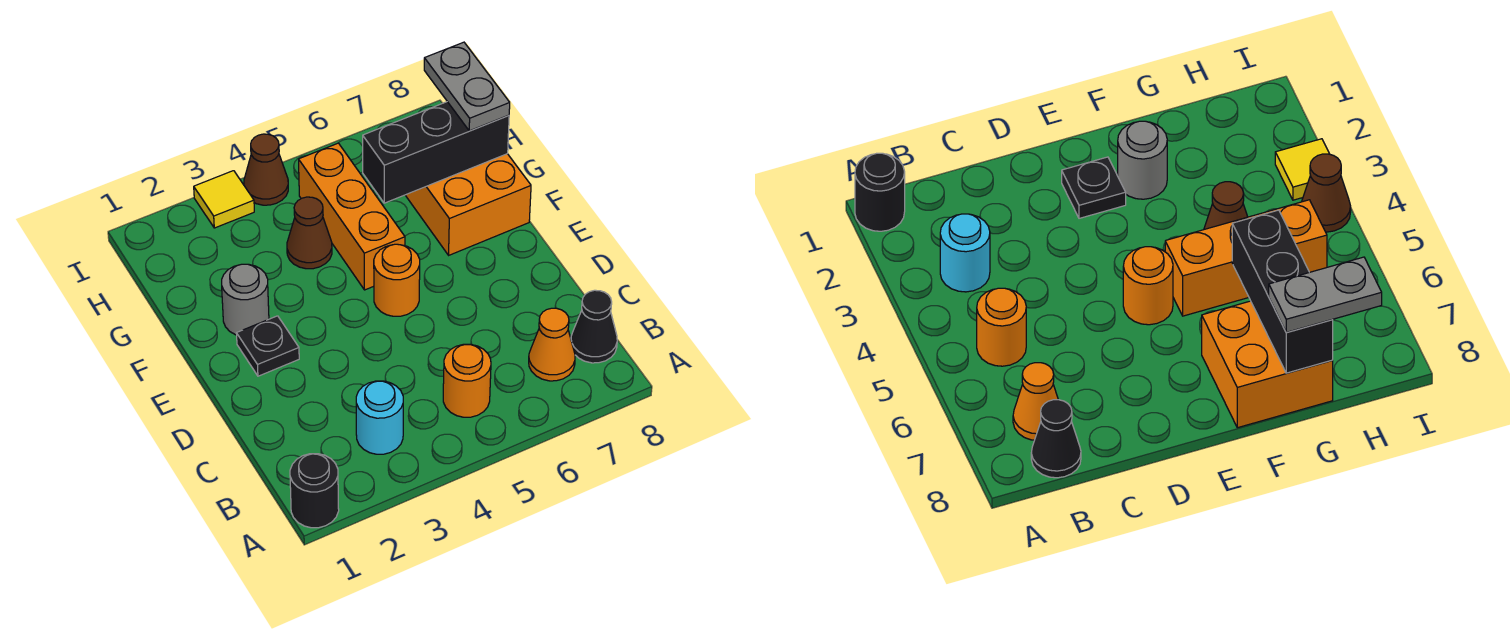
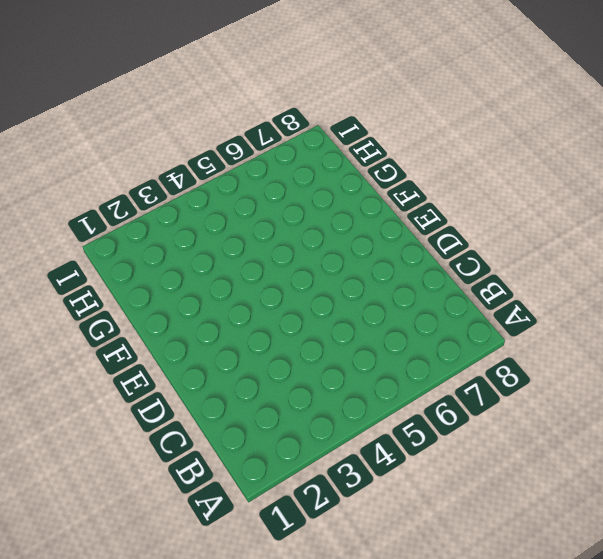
none -> black 1x1 round brick [290,454,339,528]
none -> cyan 1x1 round brick [356,381,403,454]
none -> orange 1x1 round brick [443,344,491,417]

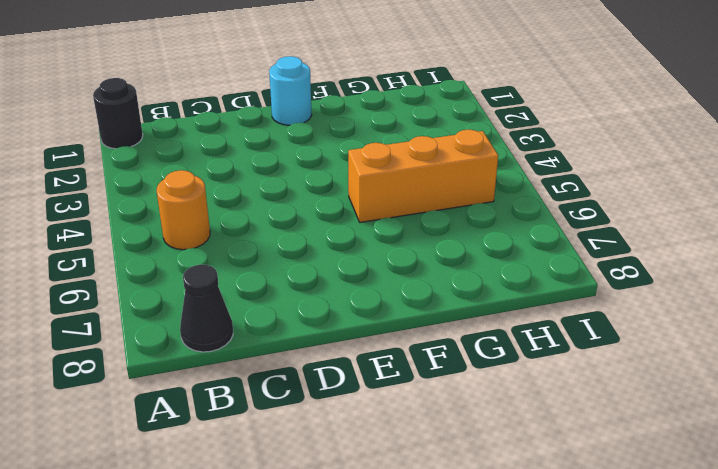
cyan 1x1 round brick [269,56,312,125] -> cyan 1x1 round brick moved to [356,381,403,454]
none -> orange 1x1 cone [529,308,575,381]
none -> black 1x1 plate [237,316,299,376]
none -> orange 1x1 round brick [374,244,420,316]

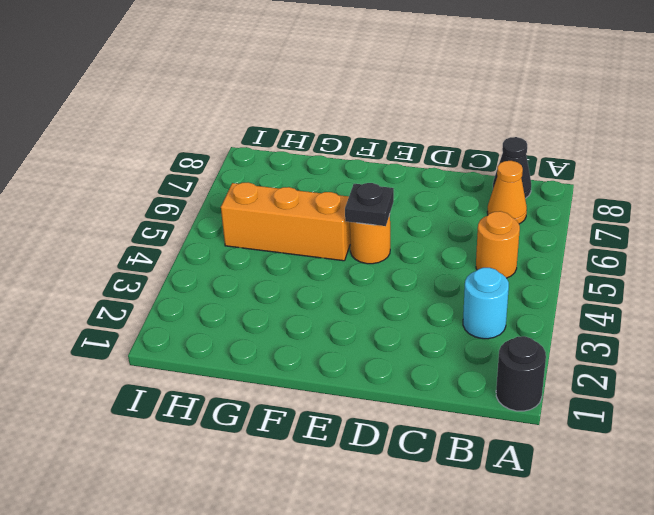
black 1x1 plate [345,183,394,226] -> black 1x1 plate moved to [237,316,299,376]
none -> grey 1x1 round brick [222,264,269,335]
none -> orange 2x2 brick [405,154,531,255]
none -> brown 1x1 cone [287,197,332,269]

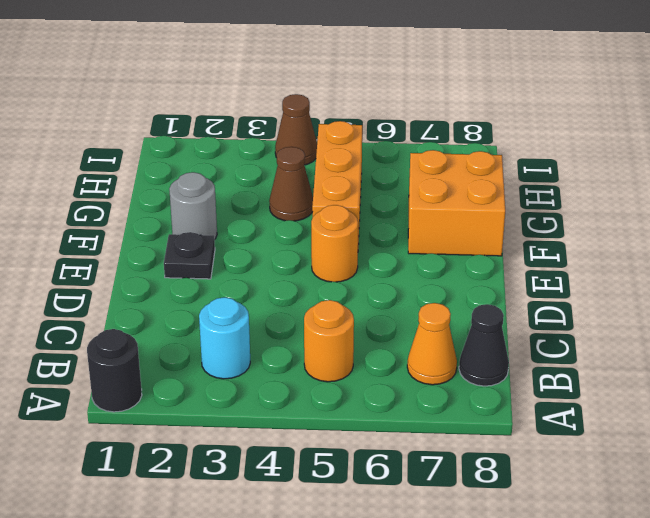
none -> yellow 1x1 tile [194,171,254,228]
none -> black 1x3 brick [363,102,509,203]
none -> grey 1x2 plate [424,42,510,131]

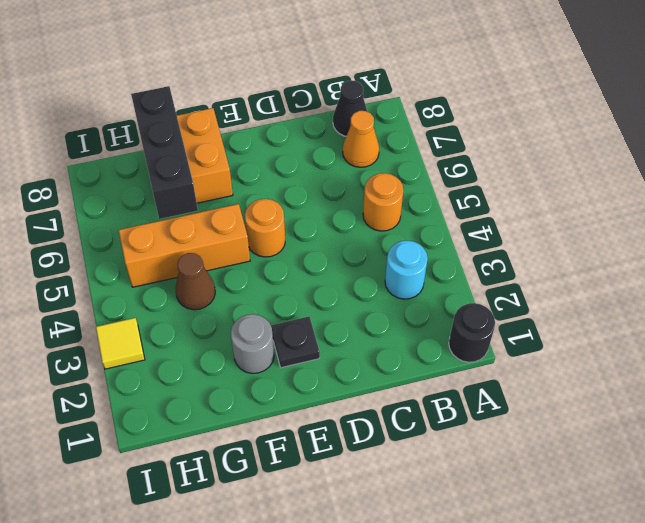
none -> brown 1x1 cone [244,134,288,205]
none -> grey 1x2 plate [424,42,510,131]

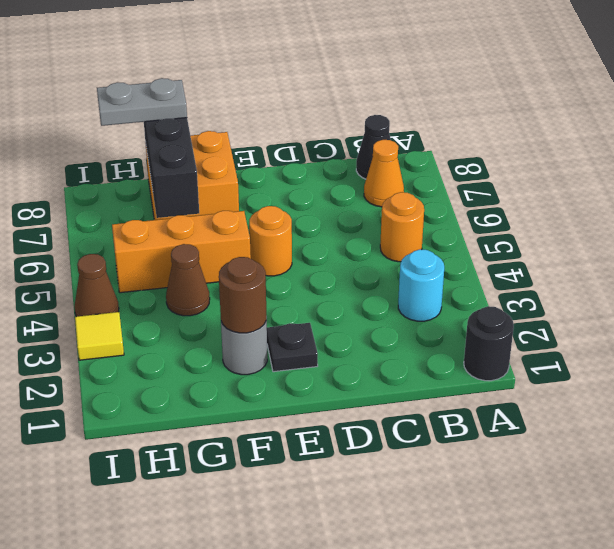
brown 1x1 round brick [219,257,266,333] -> none

